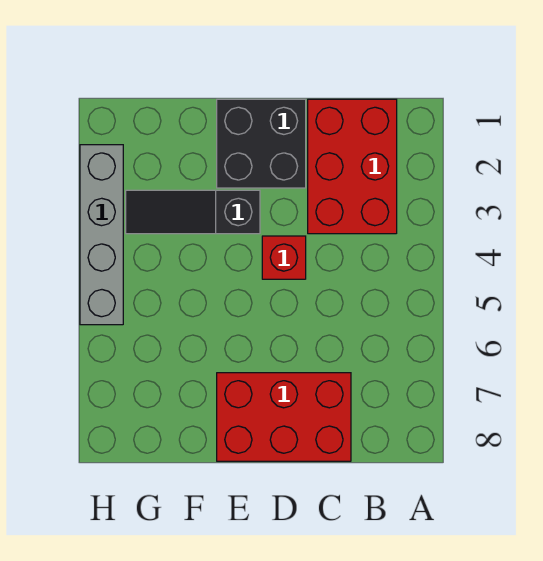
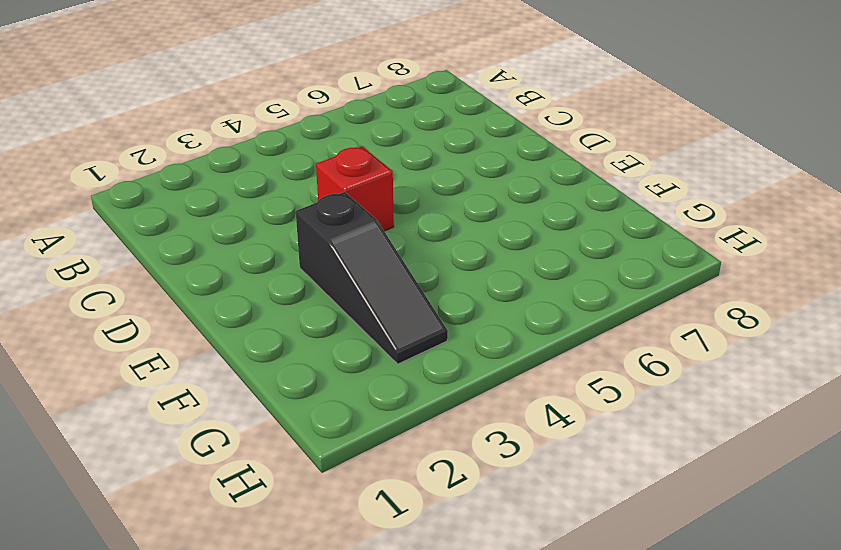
none -> red 2x3 brick [308,99,397,234]
none -> red 2x3 brick [217,373,351,461]

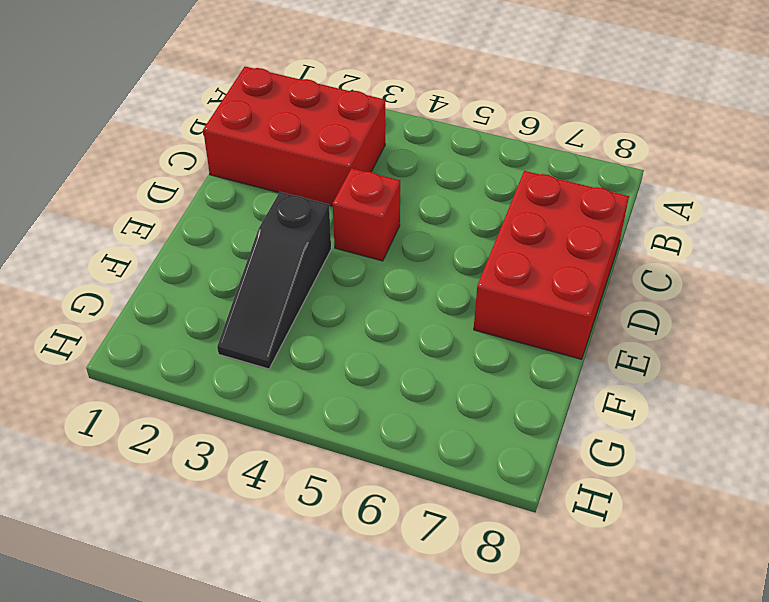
none -> black 2x2 brick [217,99,306,188]
none -> grey 1x4 brick [80,145,123,325]

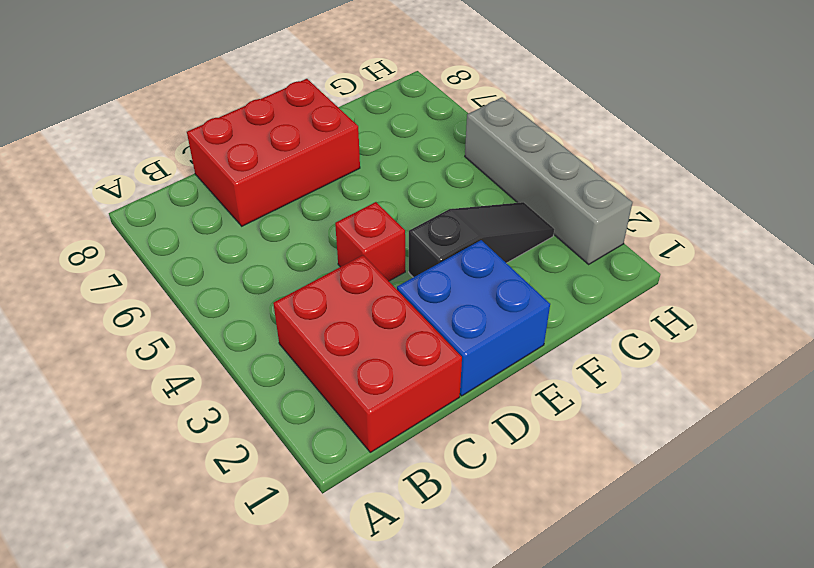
blue 2x2 brick [397,240,550,396] -> black 2x2 brick [217,99,306,188]

